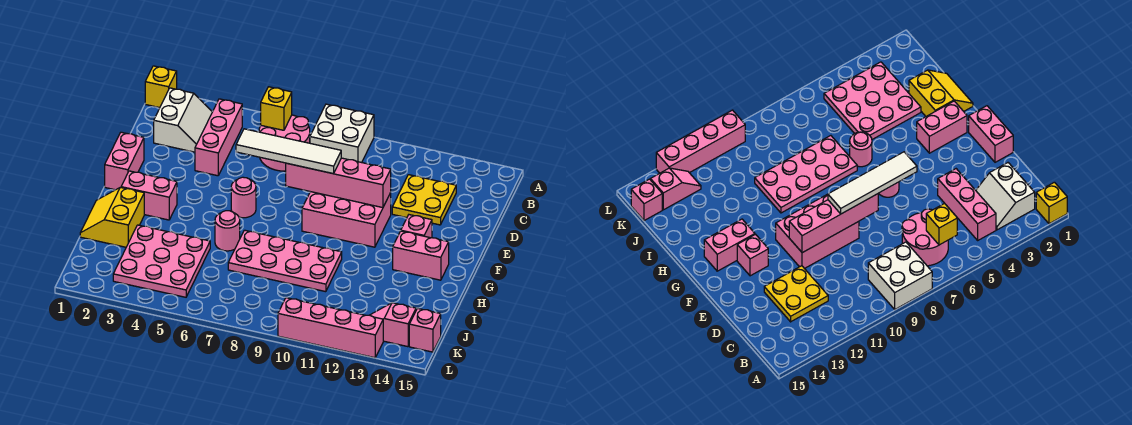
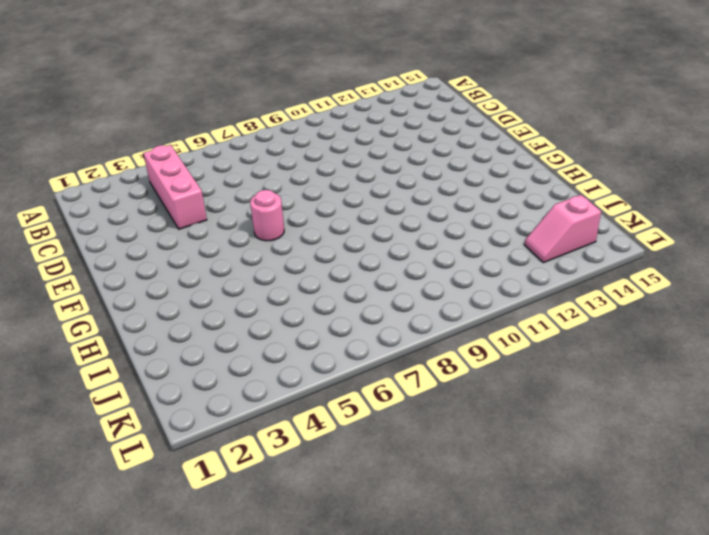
none -> yellow 1x1 brick [145,66,177,108]
none -> white 2x2 brick [310,104,374,163]
none -> white 2x2 slope [154,88,212,152]

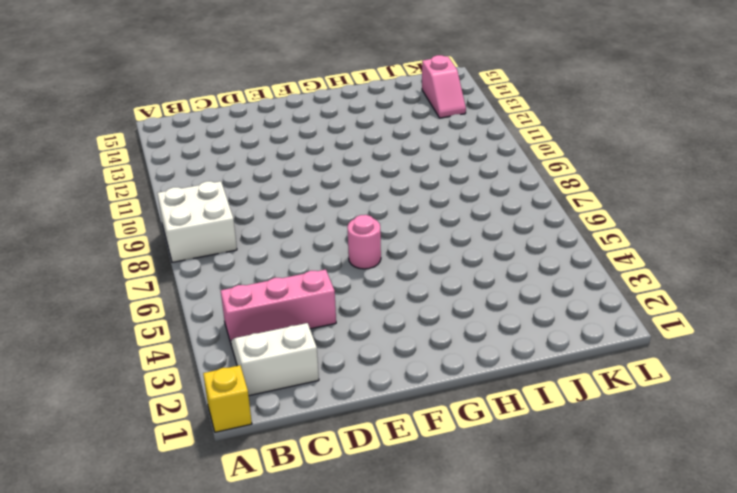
none -> pink 2x2 round brick [259,115,310,171]
none -> yellow 2x2 plate [392,175,456,225]
none -> pink 1x2 brick [105,132,144,190]

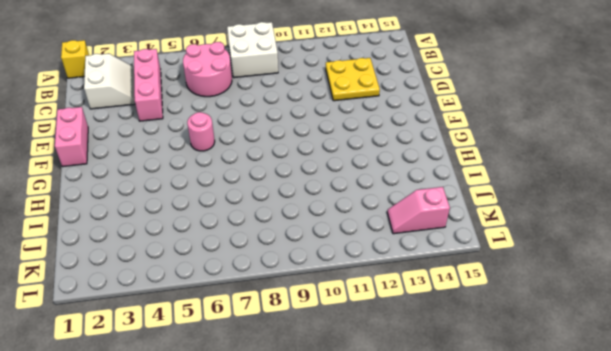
none -> pink 2x3 brick [302,192,391,247]
none -> pink 1x1 brick [401,215,432,238]
none -> pink 1x2 brick [121,171,177,220]

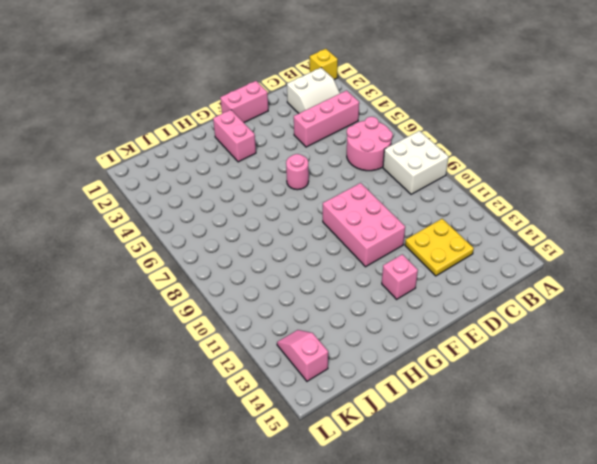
none -> pink 1x2 brick [393,231,449,280]
none -> yellow 2x2 slope [80,187,144,247]
none -> pink 1x1 round brick [215,211,240,251]

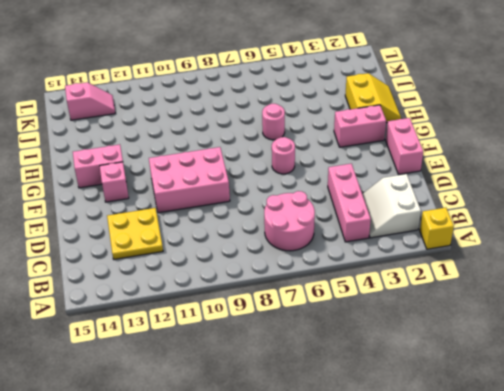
none -> white 2x2 brick [310,104,374,163]
none -> pink 2x4 plate [228,230,342,292]
none -> pink 3x3 plate [113,225,210,297]

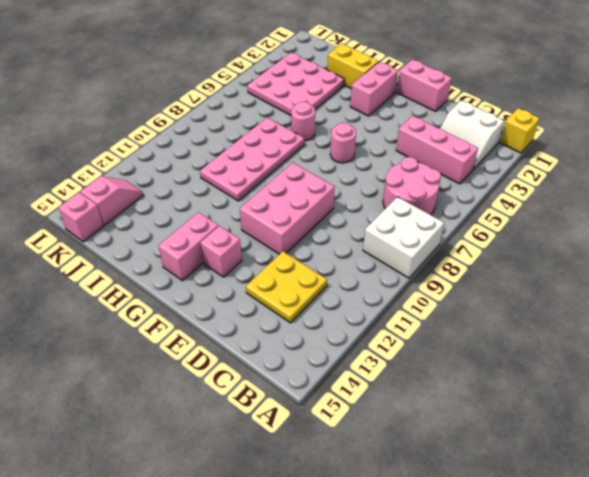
none -> pink 1x4 brick [278,298,383,358]
none -> yellow 1x1 brick [261,87,292,130]
none -> pink 1x4 brick [286,158,391,208]

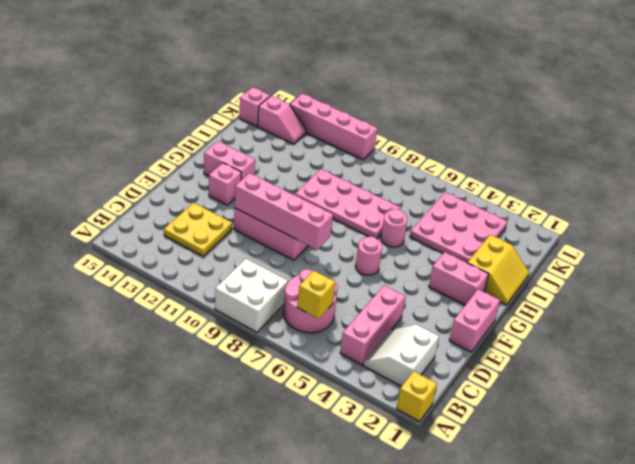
none -> white 1x4 tile [236,129,341,174]

